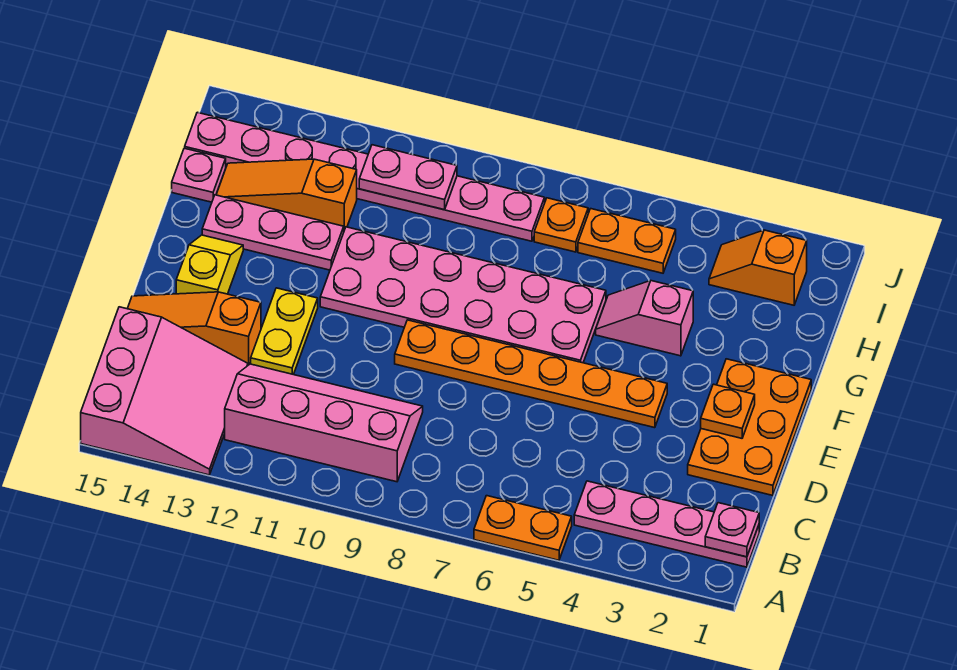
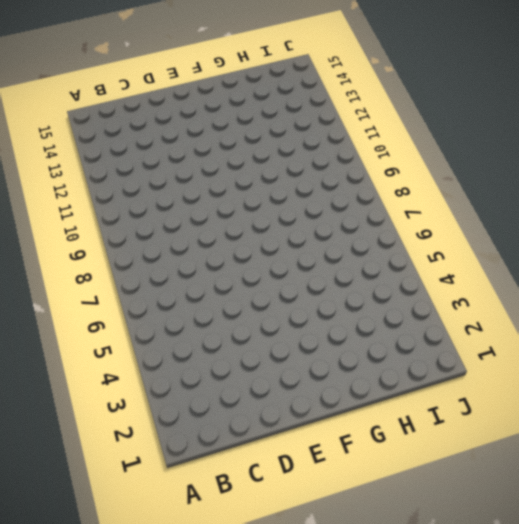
none -> orange 1x2 plate [474,496,572,560]
none -> pink 3x3 slope [81,307,248,475]
none -> pink 1x4 plate [574,481,759,567]

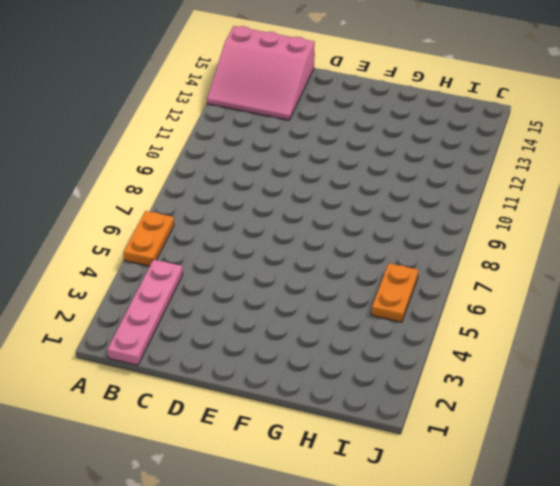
none -> pink 2x4 slope [225,364,423,482]
none -> orange 2x3 plate [688,359,811,495]
none -> yellow 1x2 plate [251,288,318,375]

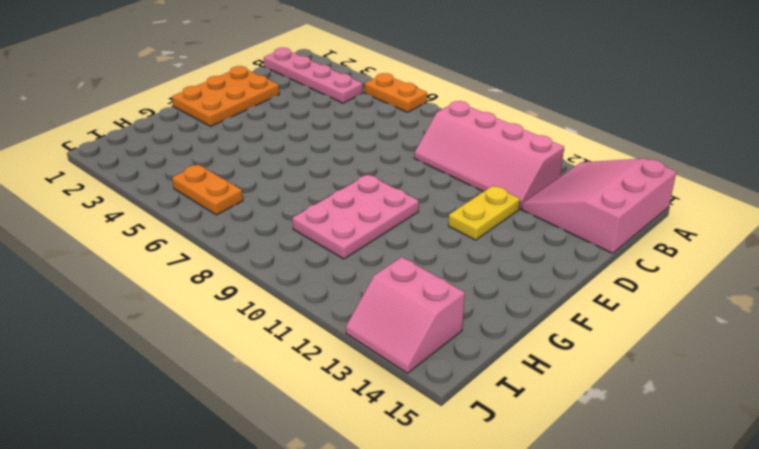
pink 2x3 plate [292,175,419,259] -> pink 2x6 plate [320,227,606,363]
pink 2x2 slope [346,257,465,373] -> pink 1x8 plate [185,112,545,241]
none -> orange 1x3 slope [127,292,261,365]
none -> orange 1x6 plate [395,320,667,428]
none -> yellow 1x2 slope [176,235,243,294]

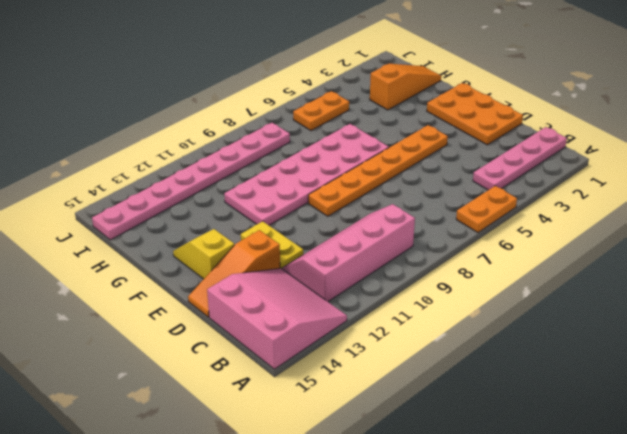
orange 1x3 slope [370,64,441,110] -> orange 1x3 slope turned to [216,159,357,230]
none -> pink 1x2 slope [596,281,693,356]
none -> pink 1x3 plate [202,195,344,270]
none -> pink 1x1 plate [172,148,226,202]

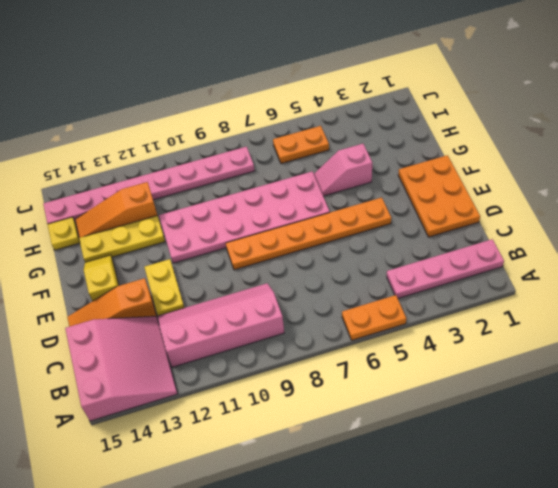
yellow 1x3 plate [79,216,165,262] -> pink 1x3 plate [202,195,344,270]
yellow 1x1 plate [48,217,80,250] -> pink 1x1 plate [172,148,226,202]
none -> orange 1x2 slope [709,230,807,305]
none -> orange 1x1 plate [534,198,588,252]
none -> pink 1x1 plate [705,503,759,557]

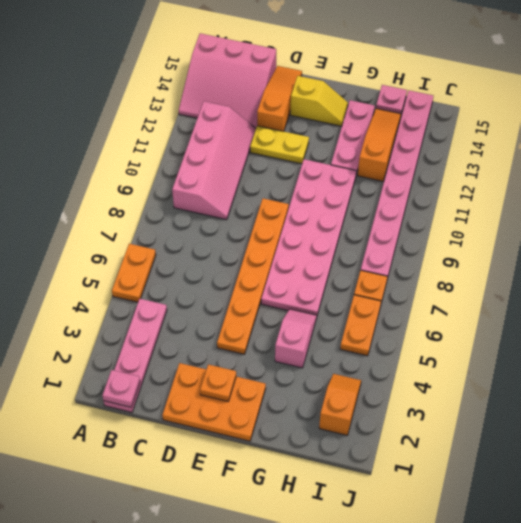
none -> pink 1x2 plate [359,145,457,210]

